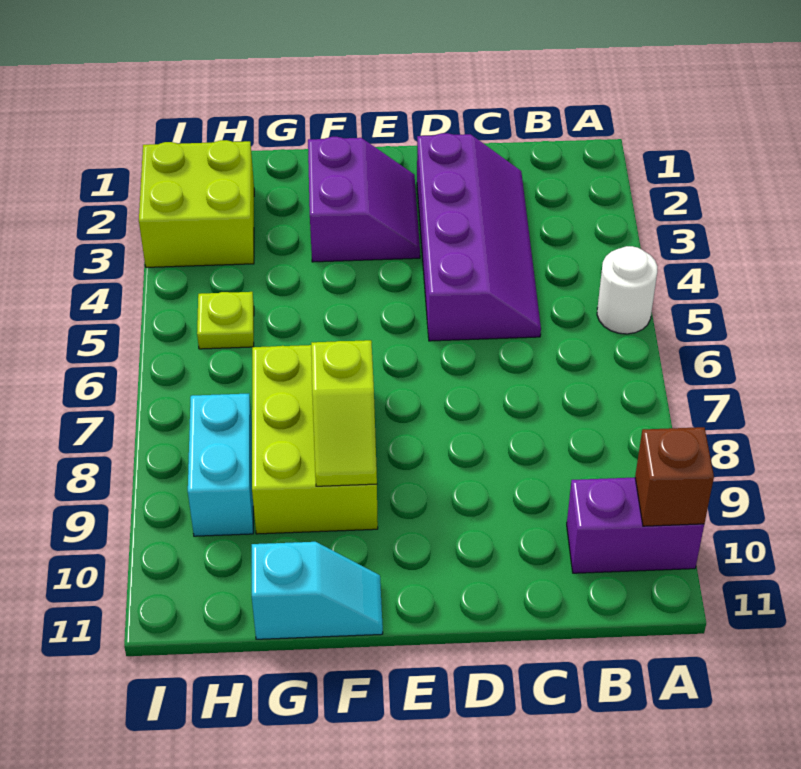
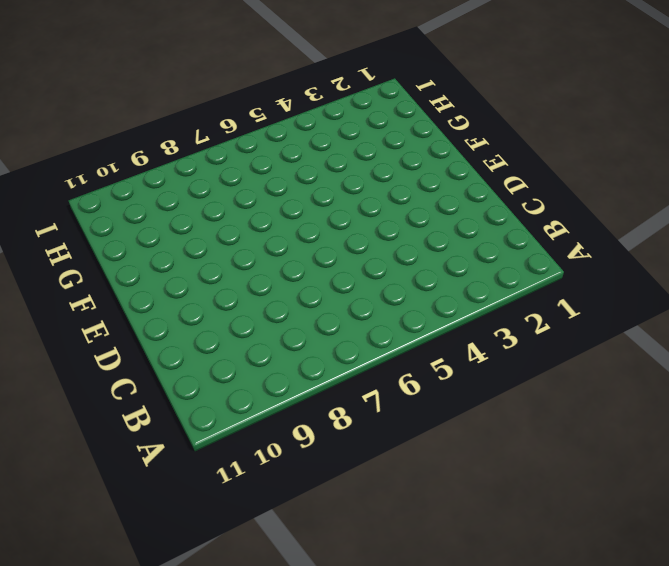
none -> white 1x1 round brick [597,246,658,334]
none -> purple 1x2 brick [567,478,704,573]

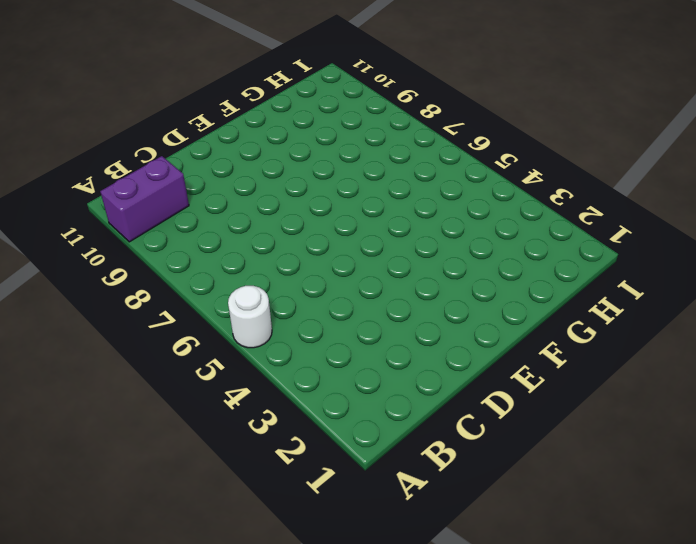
none -> purple 2x4 slope [417,133,541,341]
none -> purple 2x2 slope [308,137,420,262]

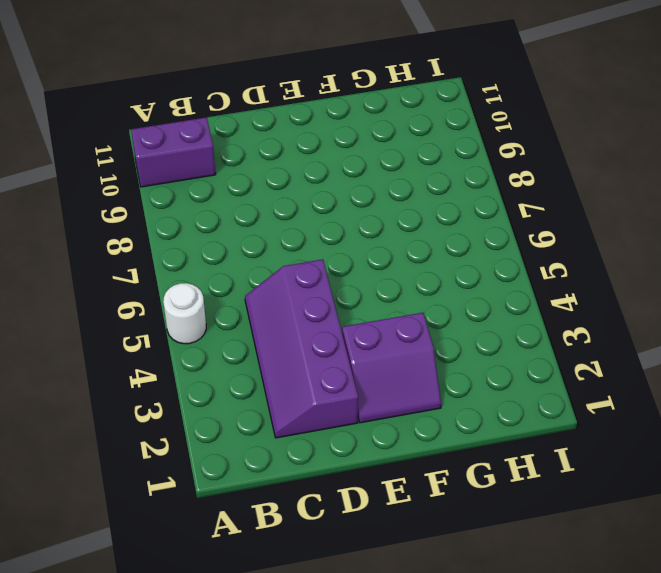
purple 2x2 slope [342,313,441,423] -> purple 2x2 slope turned to [308,137,420,262]
none -> lime 2x3 brick [252,345,378,534]
none -> cyan 1x2 slope [252,542,383,639]

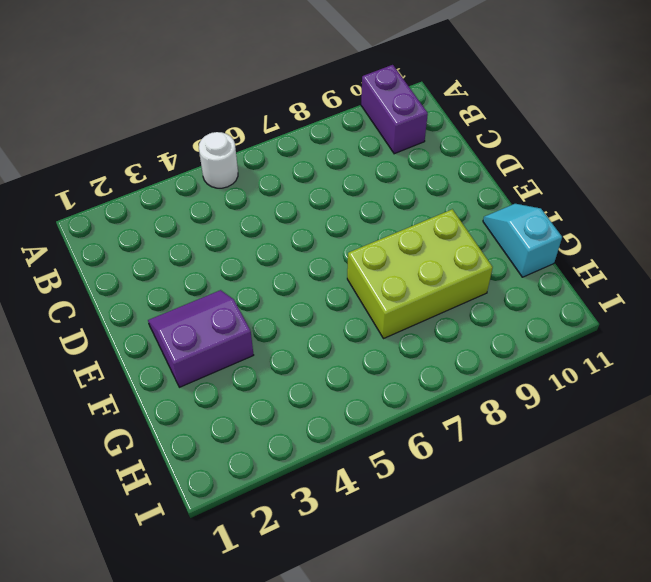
none -> purple 2x4 slope [417,133,541,341]
none -> lime 2x2 brick [139,140,254,267]

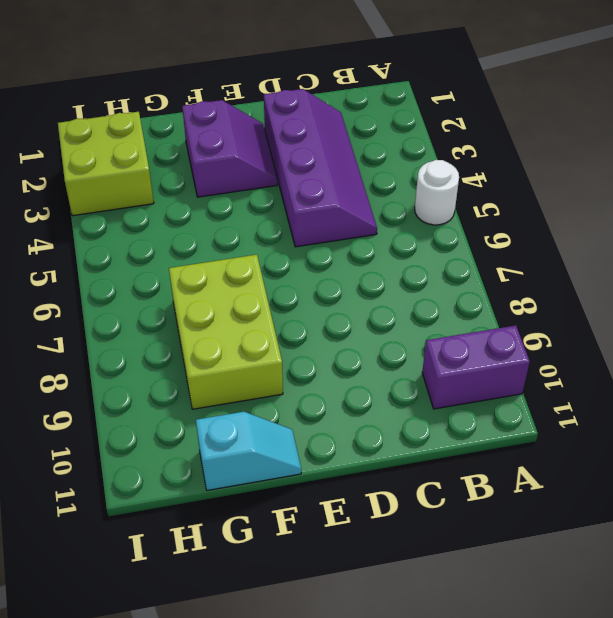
none -> lime 1x1 plate [197,292,254,349]
none -> cyan 1x2 brick [188,394,253,536]

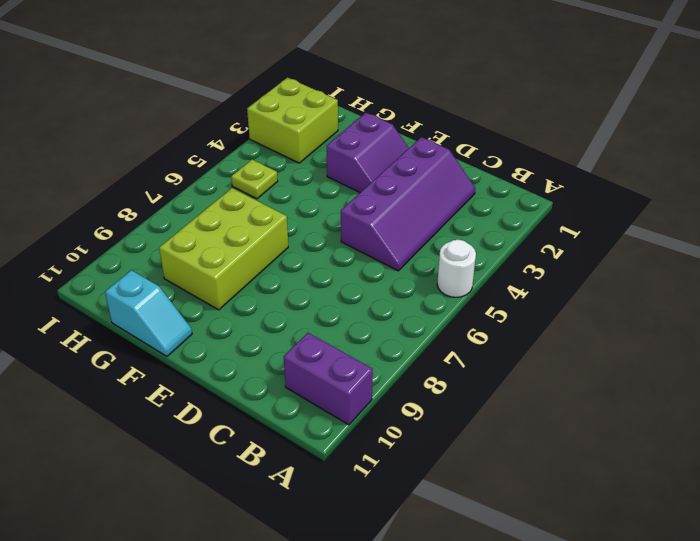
none -> cyan 1x2 brick [188,394,253,536]
none -> brown 1x1 brick [635,427,714,526]

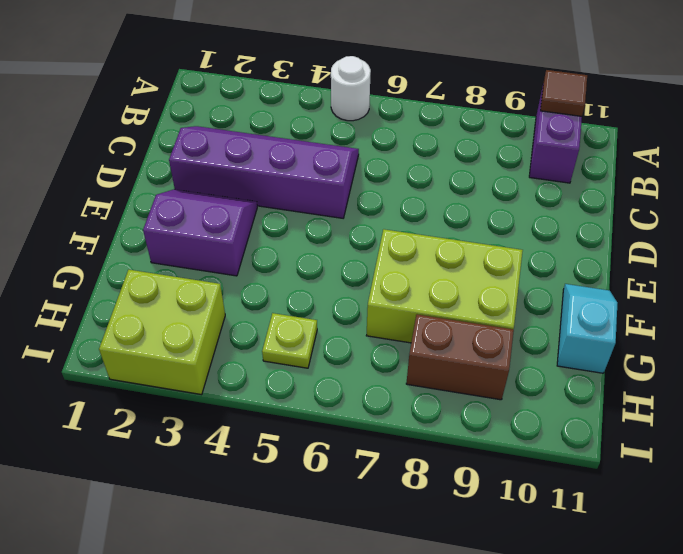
brown 1x1 tile [540,70,587,116] -> brown 1x1 brick [635,427,714,526]
brown 1x2 brick [406,314,514,400] -> cyan 1x2 brick [188,394,253,536]
none -> lime 1x2 slope [311,340,377,486]

